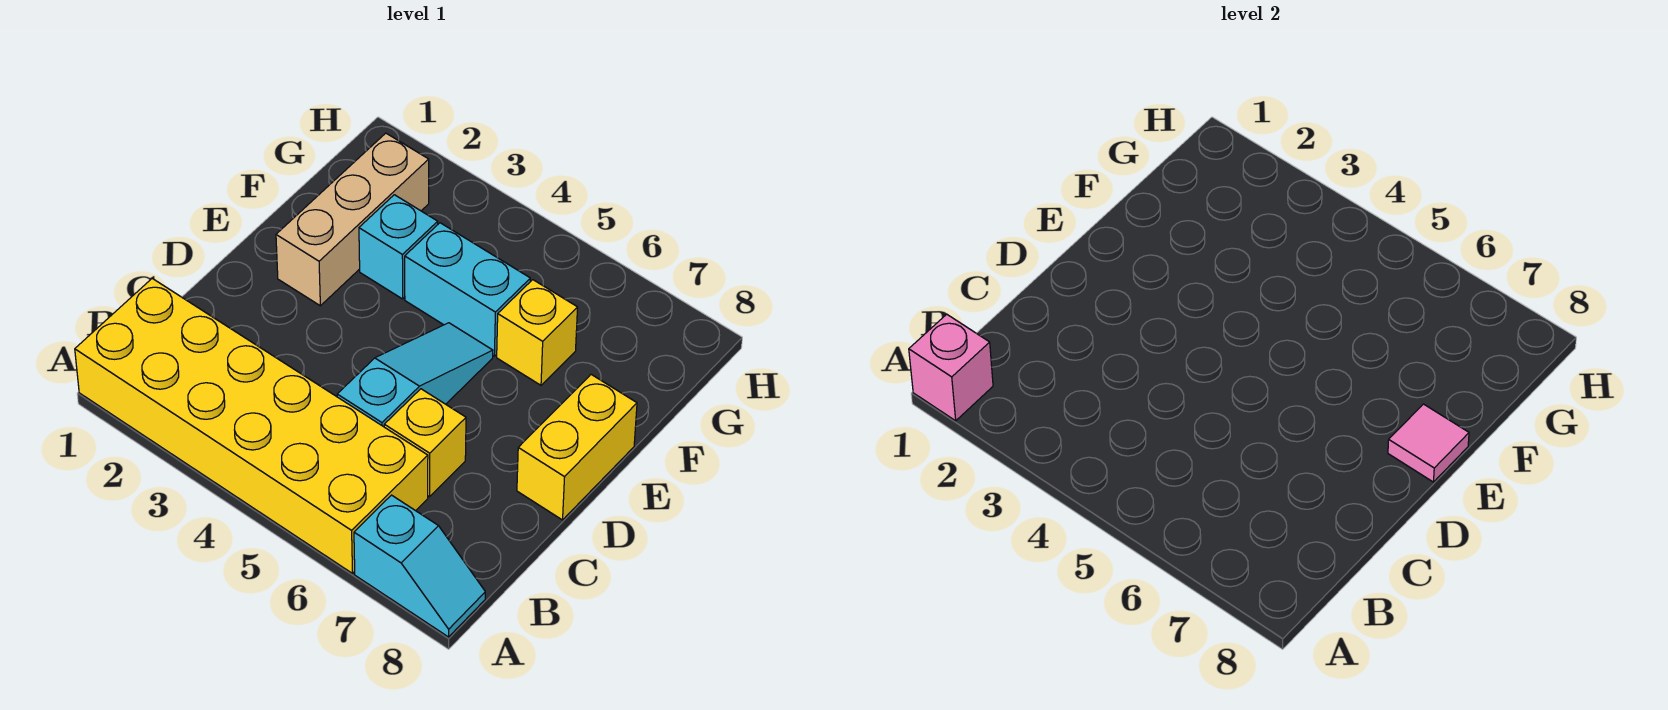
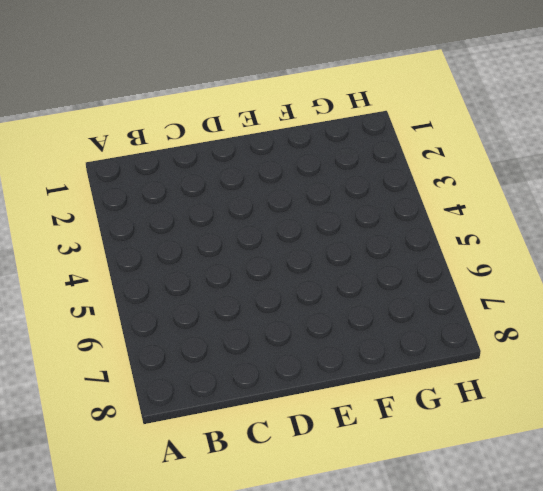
none -> yellow 2x6 brick [75,279,428,573]
none -> cyan 1x2 slope [354,495,485,637]

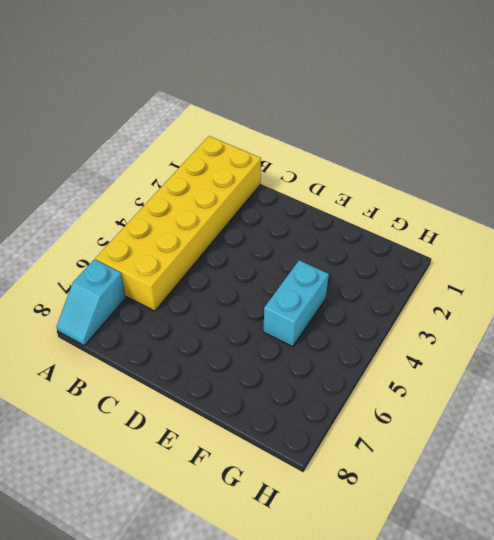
none -> cyan 1x3 slope [337,323,493,427]
none -> yellow 1x1 brick [384,389,466,497]

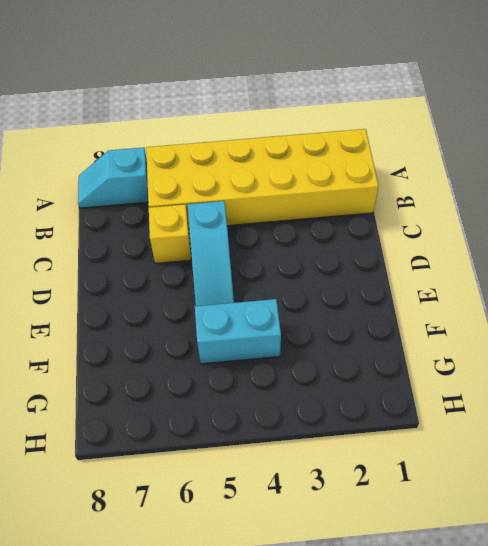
none -> yellow 1x2 brick [517,375,637,520]
none -> tan 1x3 brick [276,133,429,306]

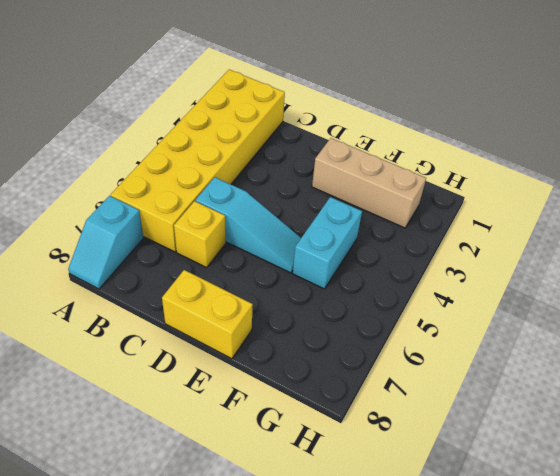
none -> cyan 1x1 brick [359,195,438,299]
none -> yellow 1x1 brick [497,280,578,385]

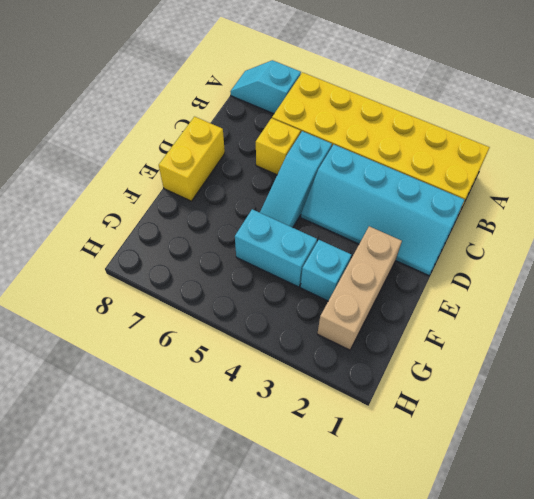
cyan 2x4 slope [301,145,465,275] -> none
none -> yellow 1x1 brick [497,280,578,385]
none -> pink 1x1 brick [909,314,993,421]

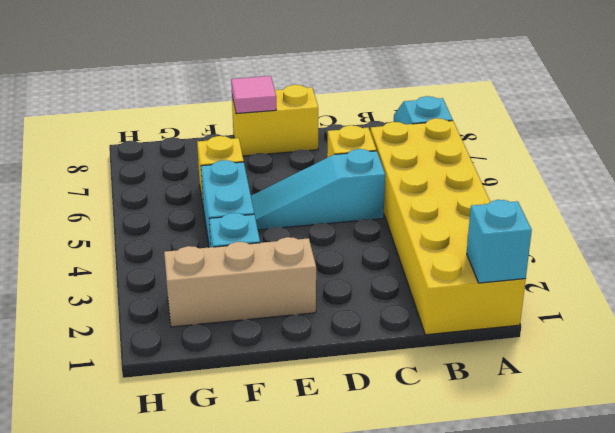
cyan 1x1 brick [467,200,532,283] -> pink 1x1 brick [909,314,993,421]

